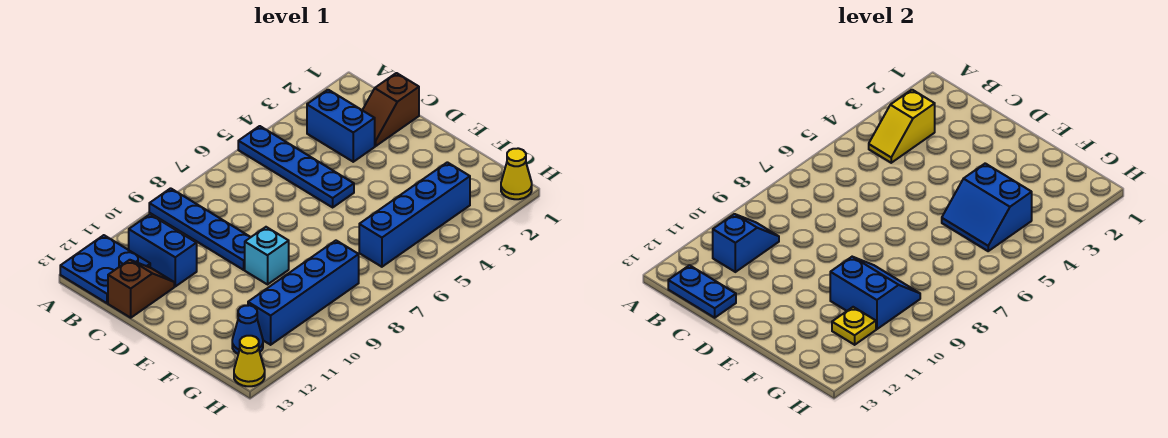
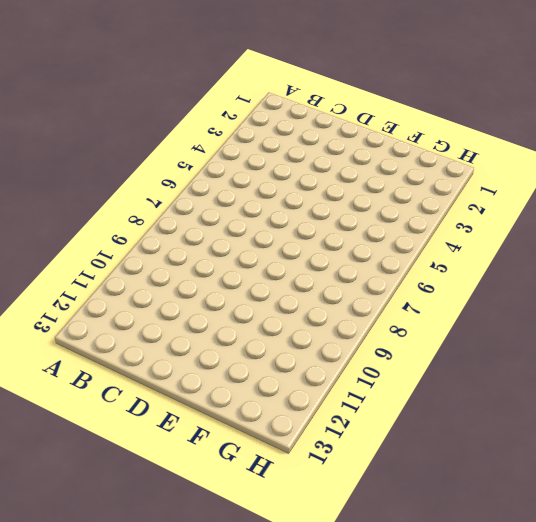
none -> blue 1x4 plate [238,126,354,207]
none -> blue 1x4 plate [149,188,250,270]
none -> blue 2x2 plate [60,235,150,303]

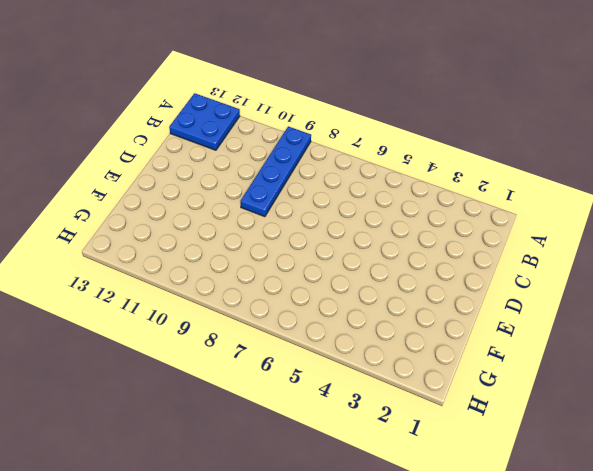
none -> blue 1x4 plate [238,126,354,207]
none -> blue 1x2 brick [307,90,375,162]
none -> blue 1x2 brick [129,215,197,286]

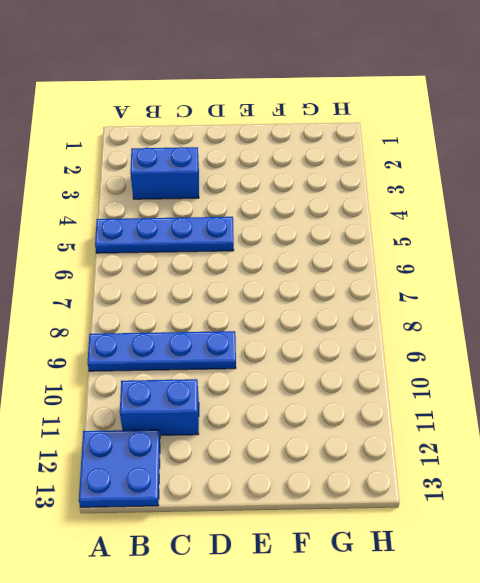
none -> brown 1x2 slope [363,73,419,146]
none -> brown 1x2 slope [108,260,174,318]
none -> cyan 1x1 brick [245,227,289,284]

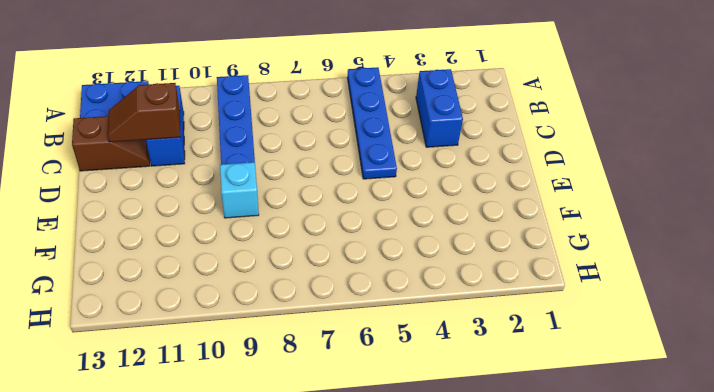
brown 1x2 slope [108,83,180,142] -> brown 1x2 slope moved to [363,73,419,146]
none -> blue 1x4 brick [359,162,470,267]
none -> blue 1x4 brick [248,241,359,345]
none -> blue 1x1 cone [232,305,263,354]

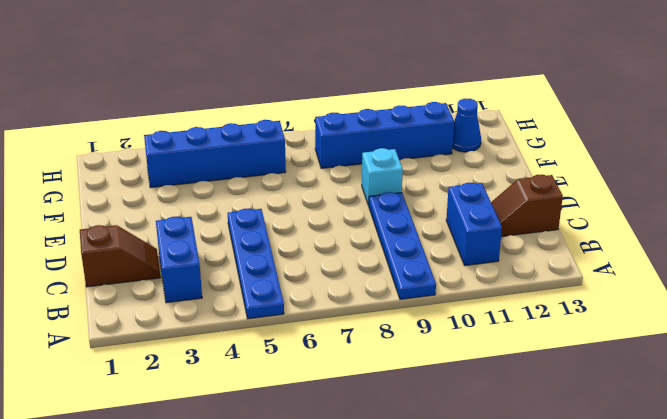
none -> blue 2x2 plate [60,235,150,303]
none -> yellow 1x1 cone [501,148,532,199]
none -> yellow 1x1 cone [234,336,265,386]

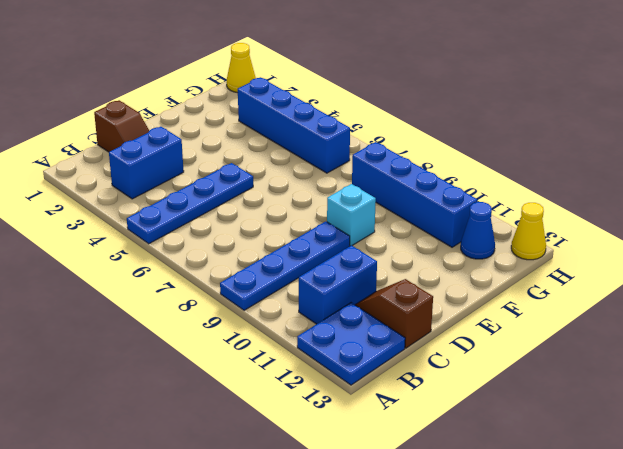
none -> yellow 1x2 slope [869,90,935,163]
none -> blue 1x2 slope [713,214,779,272]
none -> blue 1x2 plate [668,265,736,318]

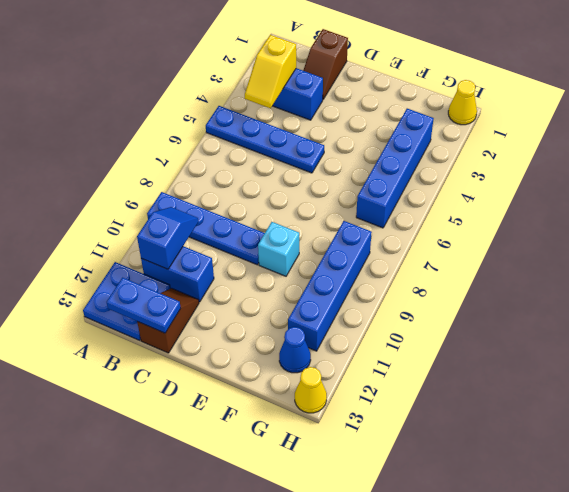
none -> blue 2x2 slope [942,163,1032,251]
none -> blue 2x2 slope [830,257,920,329]
none -> yellow 1x1 plate [832,307,876,345]

